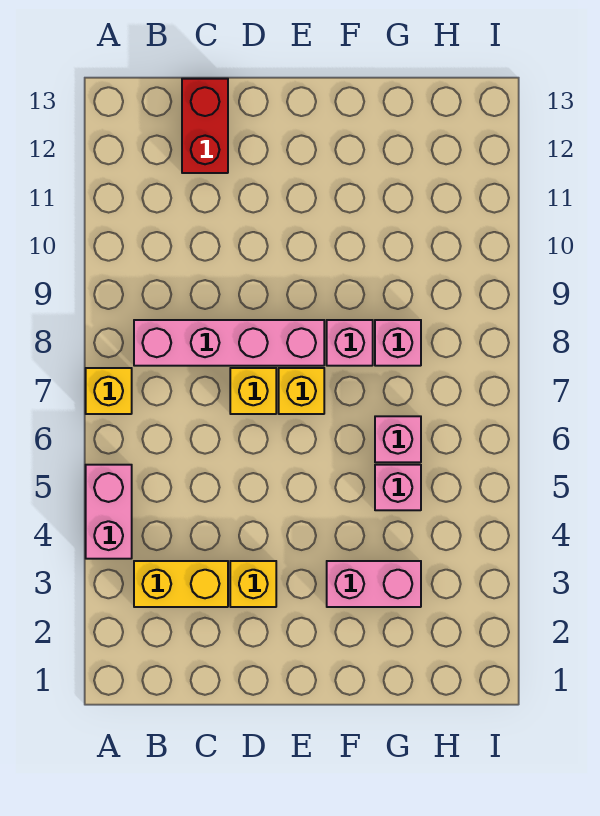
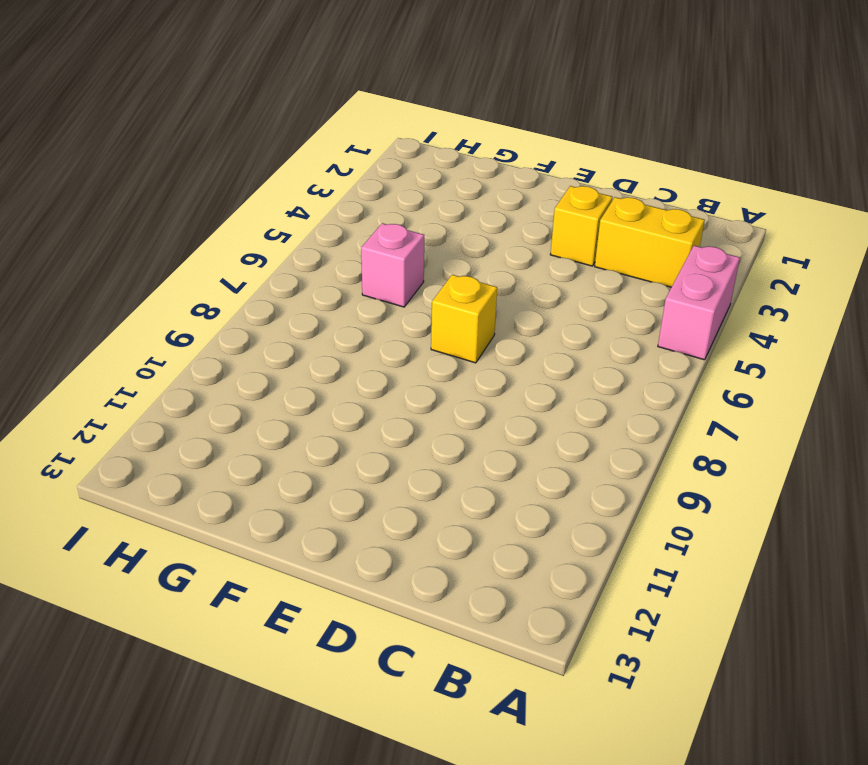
none -> yellow 1x1 brick [86,368,132,414]
none -> pink 1x4 brick [134,320,324,366]
none -> red 1x2 brick [182,79,228,173]

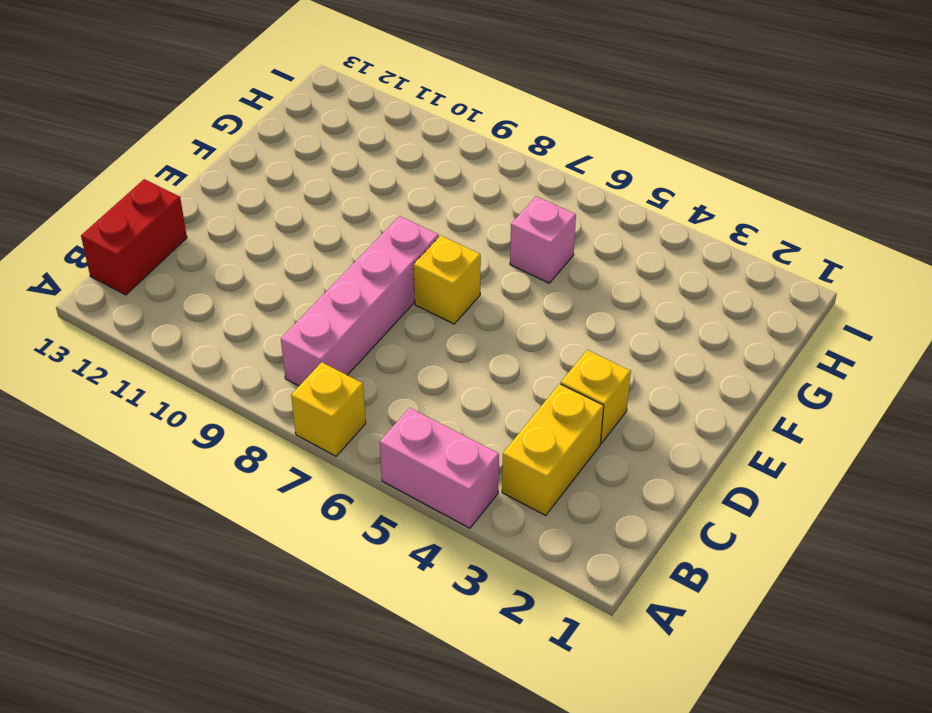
red 1x2 brick [81,179,187,295] -> red 1x2 brick turned to [182,79,228,173]
none -> yellow 1x1 brick [230,368,276,414]
none -> pink 1x2 brick [327,561,421,607]
none -> pink 1x1 brick [327,320,373,366]

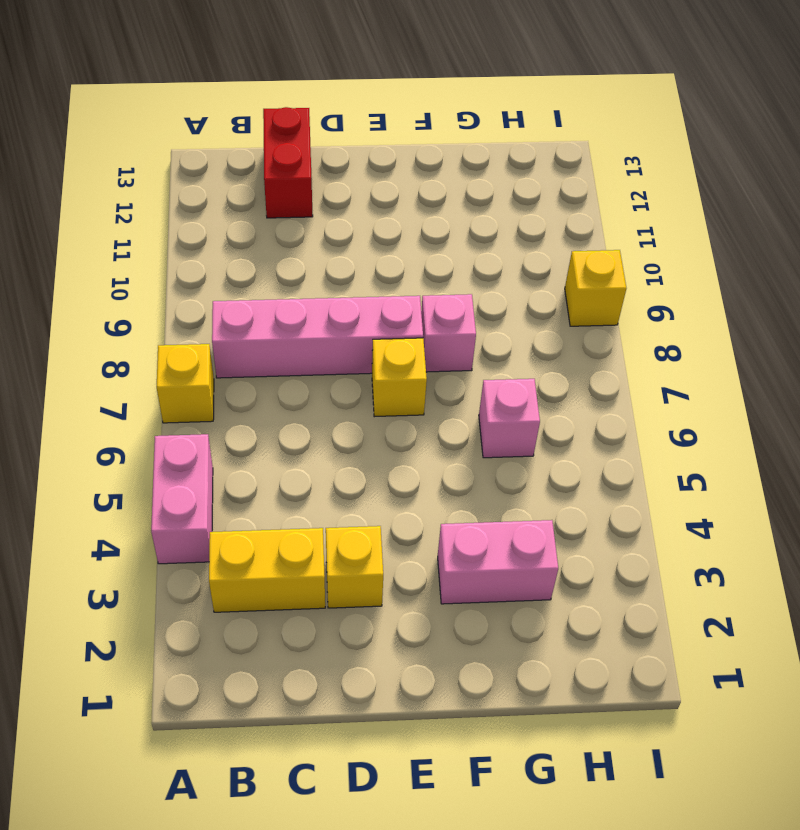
yellow 1x1 brick [565,250,626,326] -> yellow 1x1 brick moved to [230,368,276,414]
none -> pink 1x1 brick [375,465,421,510]
none -> pink 1x1 brick [375,320,421,366]

